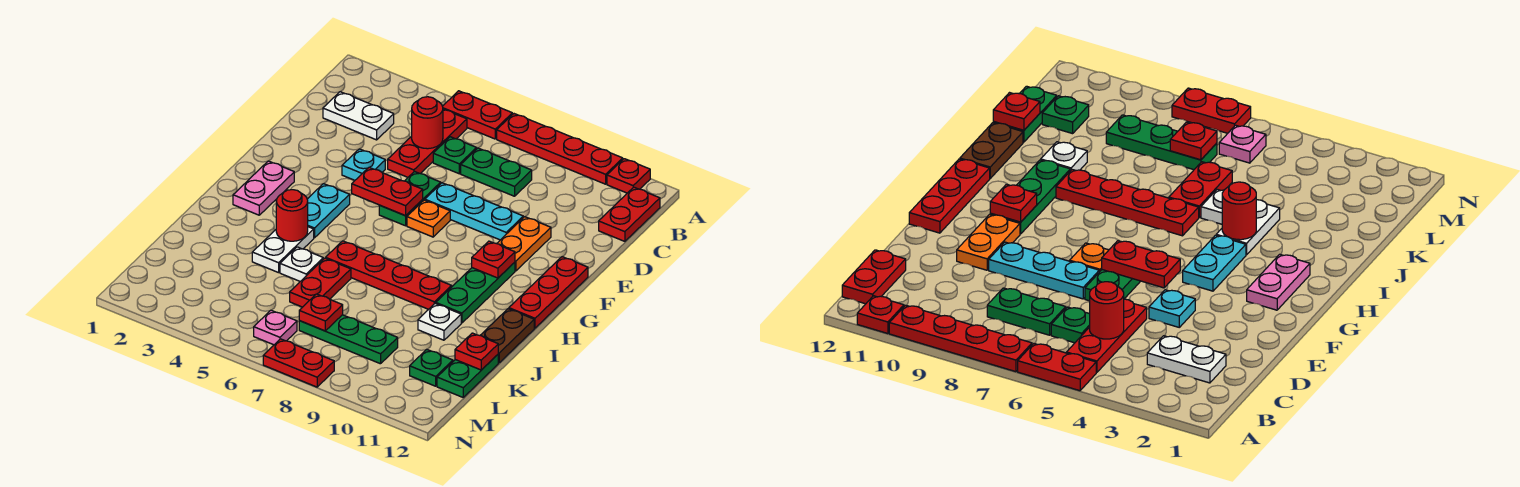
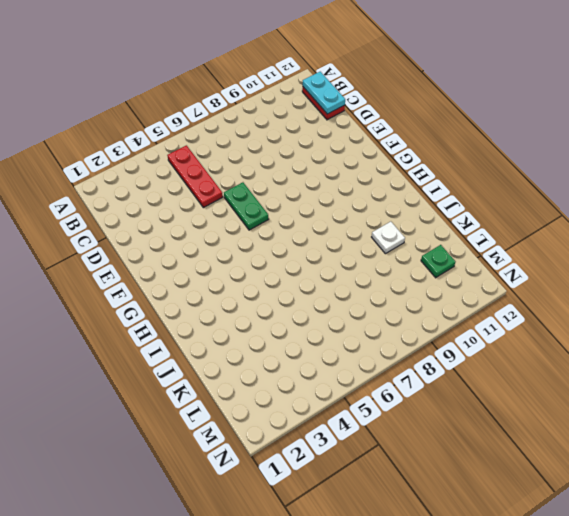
cyan 1x2 plate [303,72,345,114] -> cyan 1x2 plate moved to [307,184,350,238]
none -> red 1x2 plate [442,91,512,139]
none -> red 1x4 plate [497,114,623,184]
none -> red 1x1 plate [607,159,650,193]
none -> white 1x2 plate [323,92,394,140]

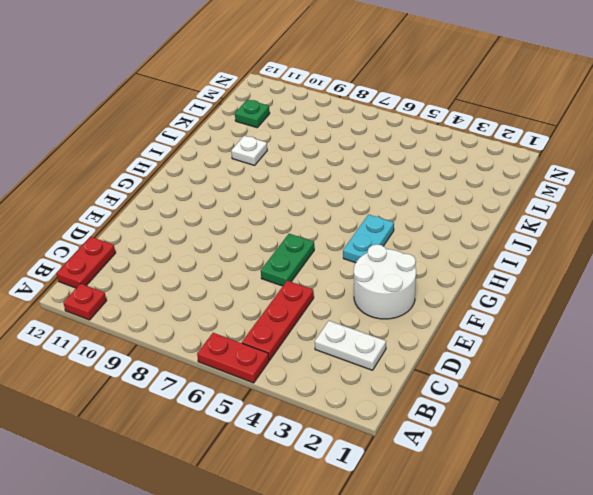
white 2x2 round brick [354,244,416,319] -> none
none -> red 1x4 plate [497,114,623,184]
none -> green 1x1 plate [433,137,477,174]
none -> green 1x2 plate [461,148,532,196]
none -> cyan 1x1 plate [342,149,385,180]

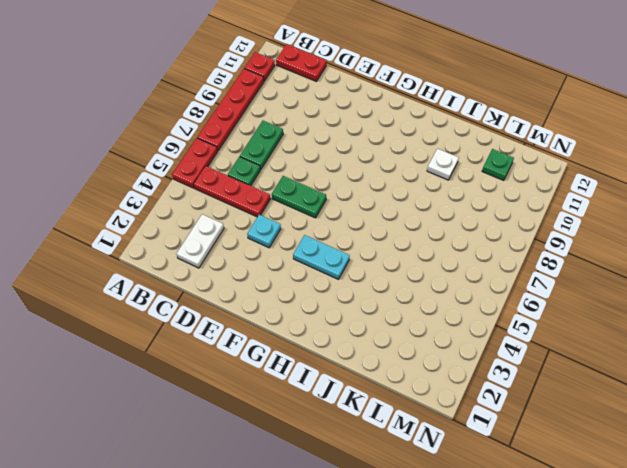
none -> cyan 1x3 plate [425,183,523,240]
none -> orange 1x2 plate [497,217,551,271]
none -> orange 1x1 plate [407,200,450,237]
none -> red 1x3 plate [509,257,588,328]

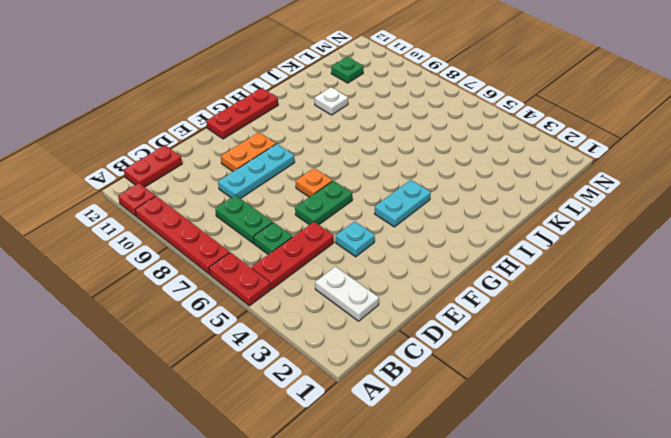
cyan 1x3 plate [218,144,295,199] -> cyan 1x3 plate turned to [425,183,523,240]
none -> pink 1x2 plate [233,161,294,215]
none -> green 1x3 plate [436,262,515,323]
none -> white 1x2 plate [252,227,314,273]
none -> red 1x4 plate [326,241,452,309]

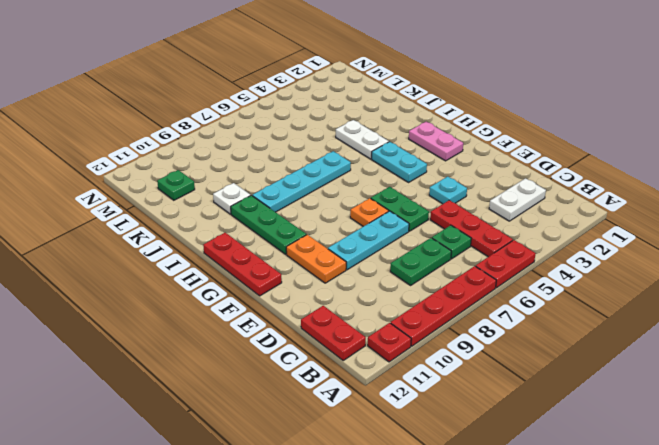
cyan 1x4 plate [252,151,351,212] -> red 1x4 plate [326,241,452,309]
none -> brown 1x2 plate [480,309,534,363]
none -> white 1x1 plate [280,247,323,281]
none -> red 1x2 plate [290,258,351,307]
none -> green 1x2 plate [437,355,498,397]

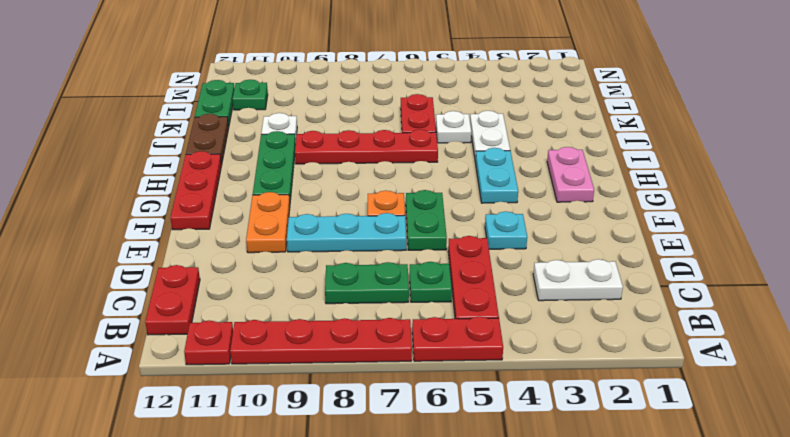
none -> green 1x3 plate [299,315,398,364]
none -> pink 1x1 plate [254,310,297,345]
none -> red 1x2 plate [263,339,334,387]
none -> red 1x1 round brick [412,97,443,149]

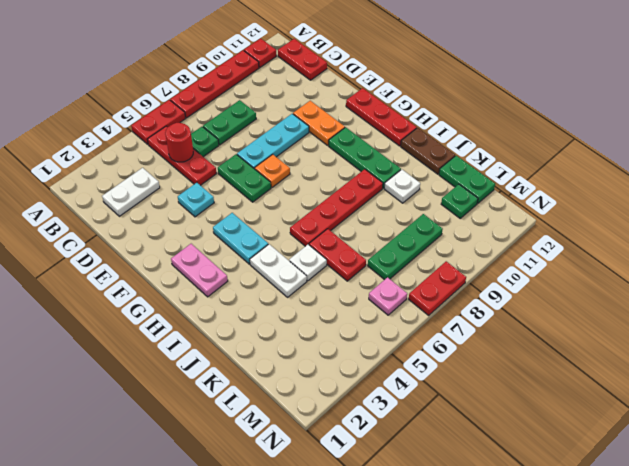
none -> red 1x2 plate [352,167,423,216]
none -> red 1x1 plate [472,241,515,278]
none -> red 1x1 round brick [276,190,308,241]
none -> red 1x1 plate [455,333,498,370]

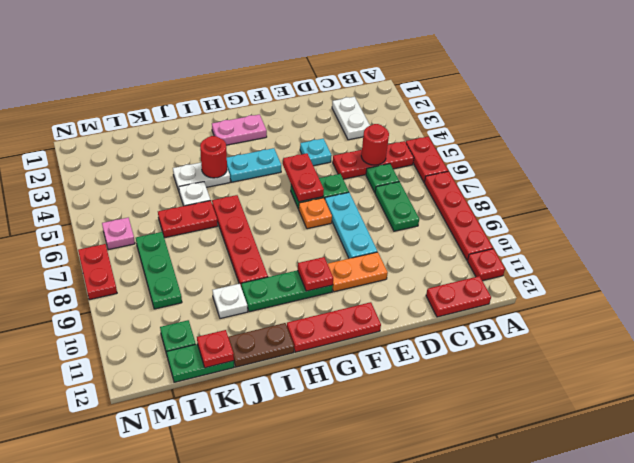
none -> red 1x1 plate [299,294,343,331]

